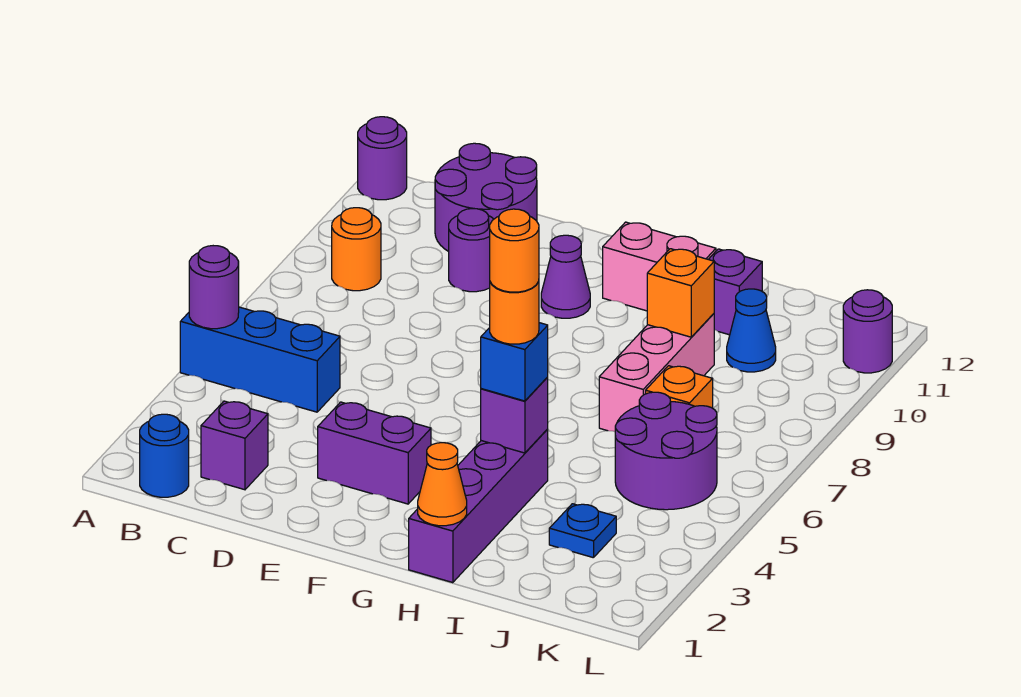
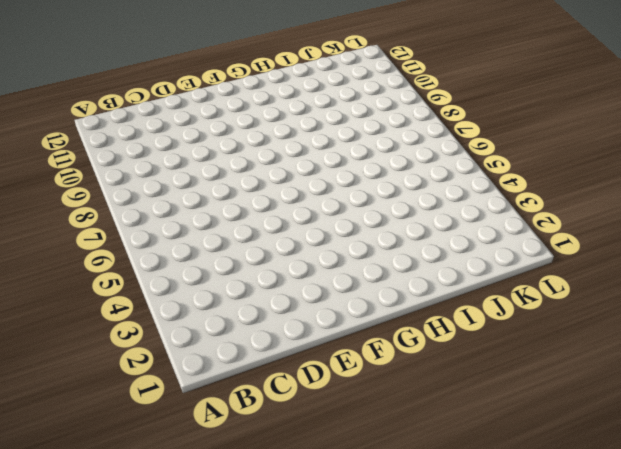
none -> blue 1x3 brick [180,307,340,412]
none -> purple 1x1 round brick [358,117,407,200]
none -> blue 1x1 round brick [140,414,189,497]

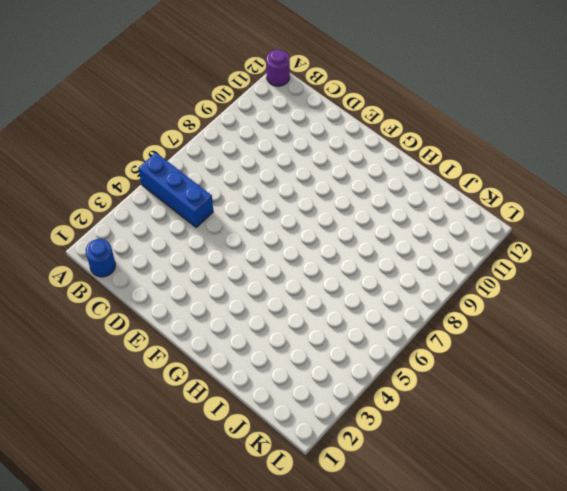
none -> orange 1x1 round brick [332,208,381,291]
none -> purple 1x1 brick [201,401,268,490]
none -> purple 2x2 round brick [435,143,537,252]

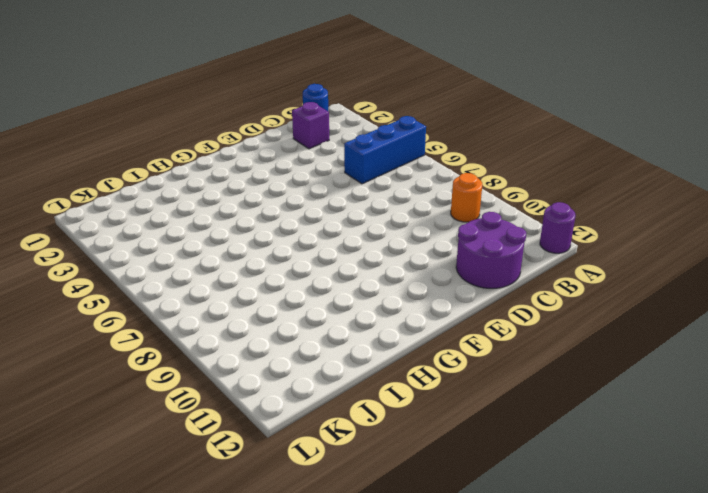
none -> purple 1x1 round brick [449,208,494,292]
none -> purple 1x2 brick [318,402,431,504]
none -> purple 1x1 cone [541,235,590,318]

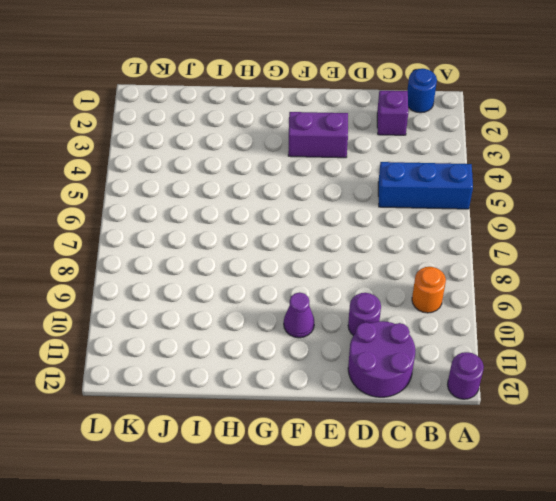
none -> pink 1x2 brick [603,222,716,311]
none -> purple 1x4 brick [409,429,548,583]
none -> pink 1x3 brick [599,314,714,432]

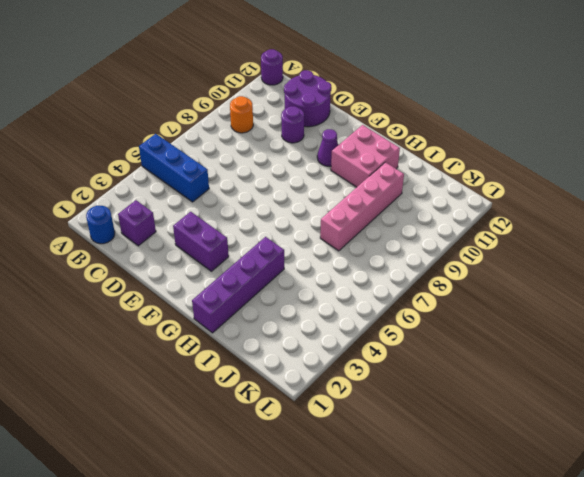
pink 2x2 brick [331,125,400,187] -> pink 1x2 brick [603,222,716,311]
pink 1x4 brick [320,162,404,251] -> pink 1x3 brick [599,314,714,432]
none -> purple 1x1 brick [708,249,762,335]
none -> blue 1x1 plate [549,504,616,558]
none -> purple 2x2 round brick [615,392,717,510]

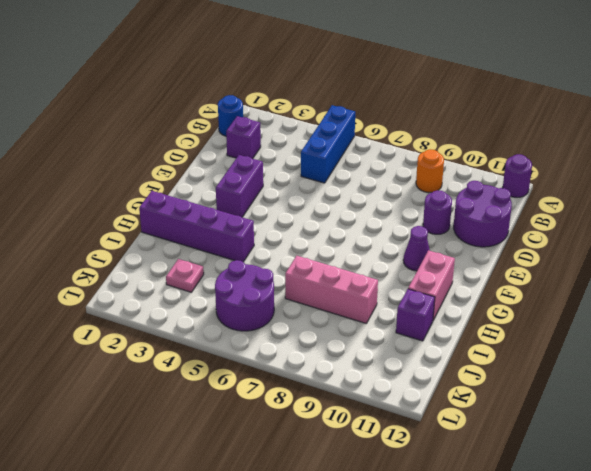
pink 1x1 plate [166,259,204,292] -> blue 1x1 plate [549,504,616,558]
none -> orange 1x1 brick [646,366,713,408]
none -> blue 1x1 cone [727,289,776,372]
none -> purple 1x1 round brick [843,290,892,373]

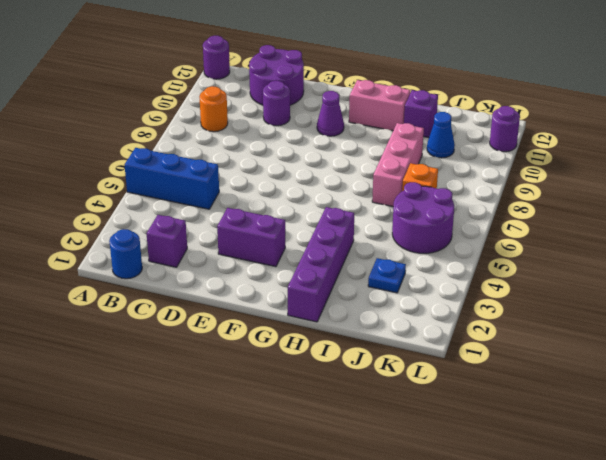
none -> purple 1x1 round brick [189,246,239,329]
none -> orange 1x1 cone [418,443,467,526]
none -> purple 1x1 brick [481,377,548,453]

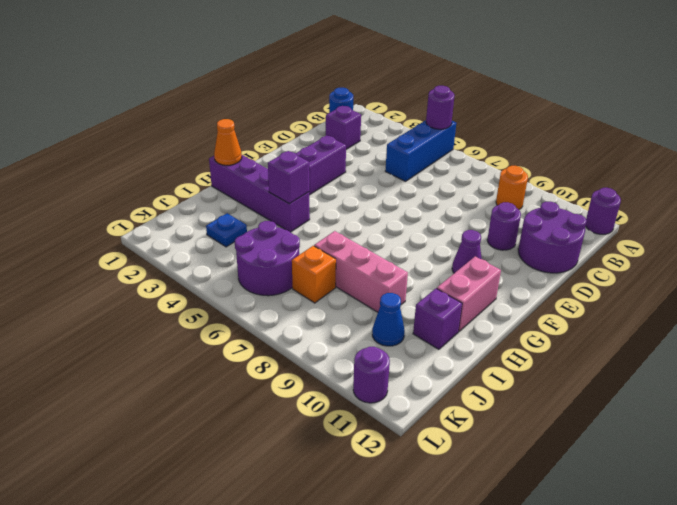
none -> orange 1x1 brick [647,249,714,337]
none -> blue 1x1 brick [481,323,548,401]
none -> orange 1x1 round brick [490,281,539,344]

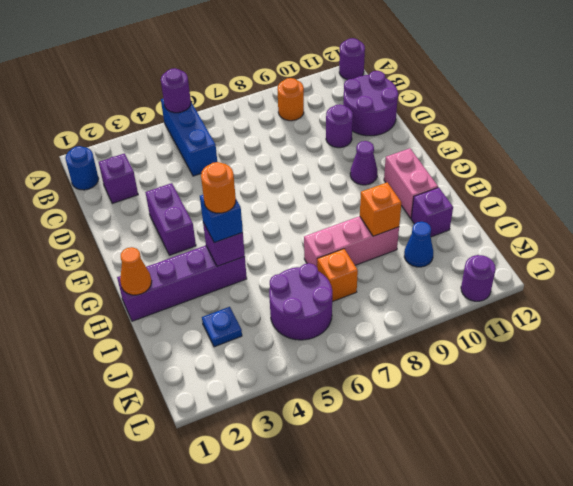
none -> orange 1x1 round brick [490,209,539,292]

